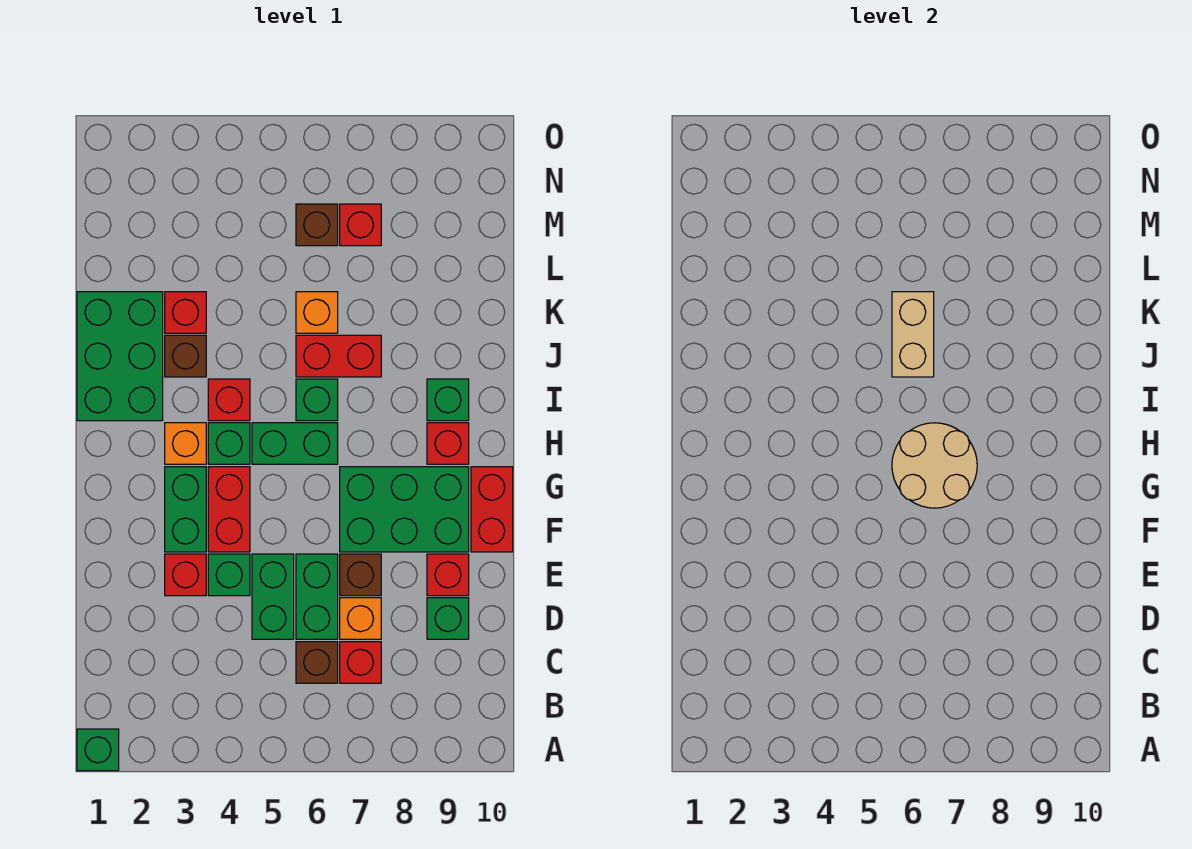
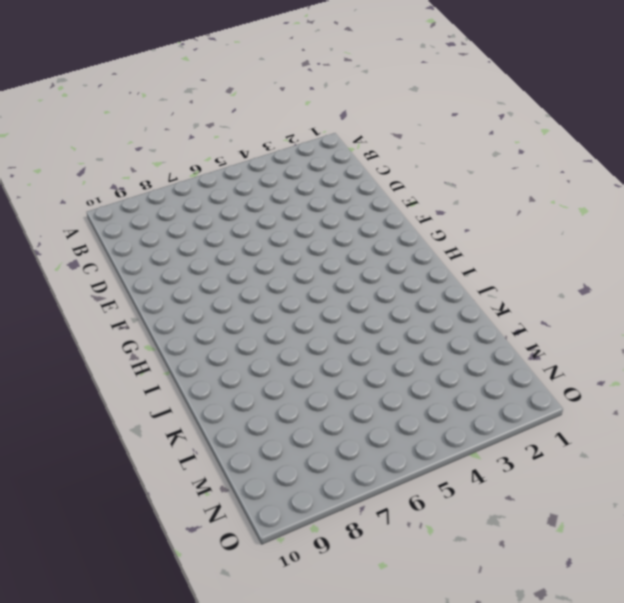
none -> green 1x1 brick [77,729,119,771]
none -> brown 1x1 brick [296,642,338,683]
none -> red 1x1 brick [340,642,381,683]
none -> green 1x2 brick [252,554,294,639]

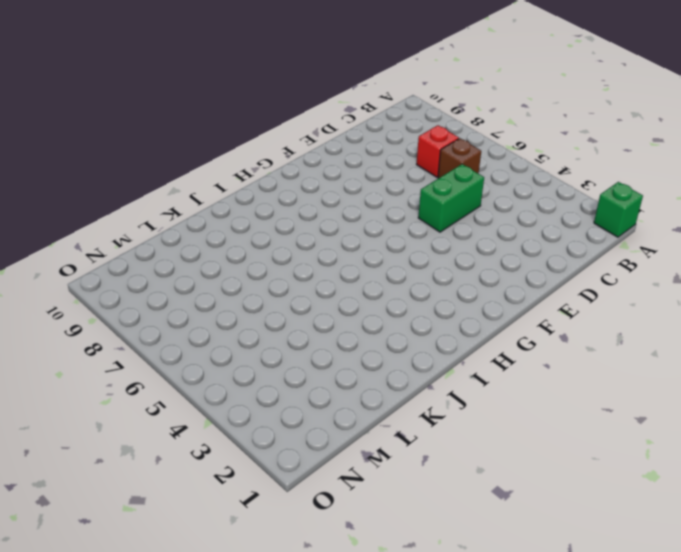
none -> green 1x2 brick [296,554,338,639]
none -> orange 1x1 brick [340,598,381,639]
none -> green 1x1 brick [427,598,469,639]
none -> red 1x1 brick [165,554,206,596]

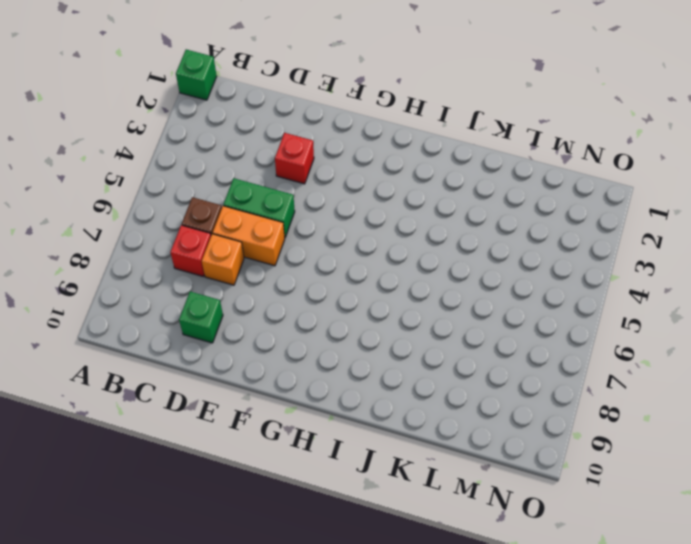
orange 1x2 brick [213,206,285,266] -> green 1x2 brick [296,554,338,639]
none -> green 1x1 brick [208,554,250,596]
none -> brown 1x1 brick [340,554,381,596]
none -> red 1x1 brick [427,554,469,596]
none -> green 1x2 brick [165,467,206,552]

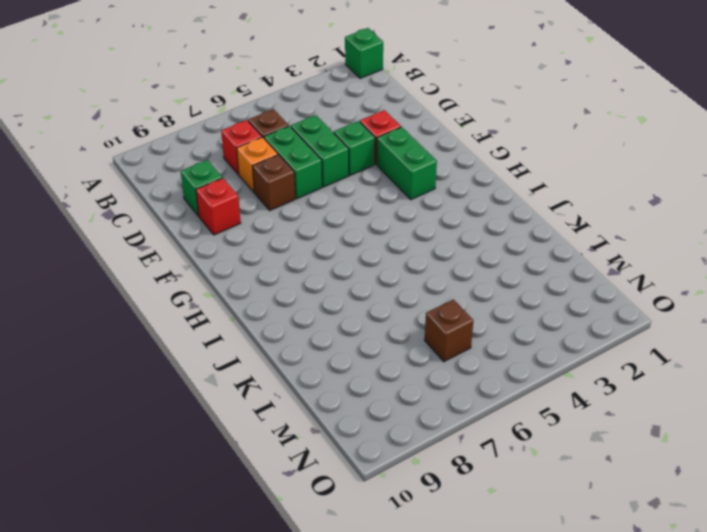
none -> red 1x2 brick [208,467,250,552]
none -> green 2x3 brick [340,467,469,552]
none -> red 1x2 brick [471,467,513,552]
none -> orange 1x1 brick [165,423,206,464]

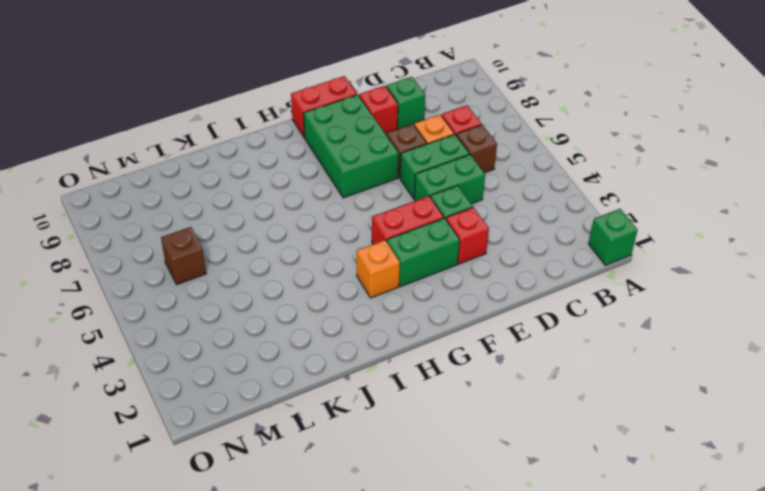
none -> green 1x1 brick [208,423,250,464]
none -> green 1x2 brick [252,423,338,464]
none -> red 1x1 brick [427,423,469,464]
none -> green 2x3 brick [77,292,163,421]

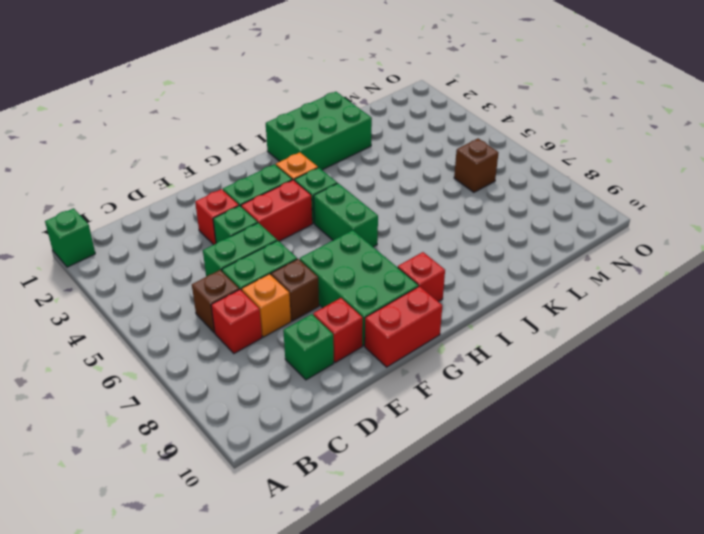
none -> red 1x1 brick [208,379,250,421]
none -> green 1x1 brick [296,379,338,421]
none -> green 1x1 brick [427,379,469,421]
none -> brown 1x1 brick [165,335,206,377]

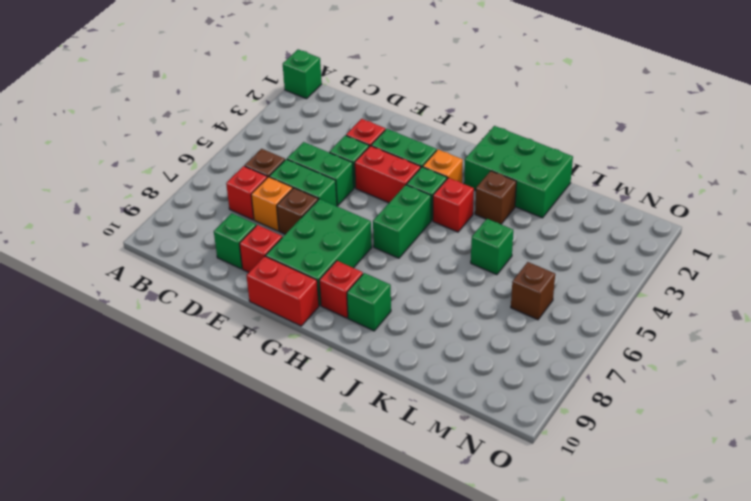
green 1x1 brick [471,219,513,275] -> green 1x1 brick moved to [296,379,338,421]
none -> red 1x2 brick [296,335,381,377]
none -> red 1x1 brick [165,292,206,333]
none -> orange 1x1 brick [296,292,338,333]
none -> red 1x1 brick [340,204,381,246]

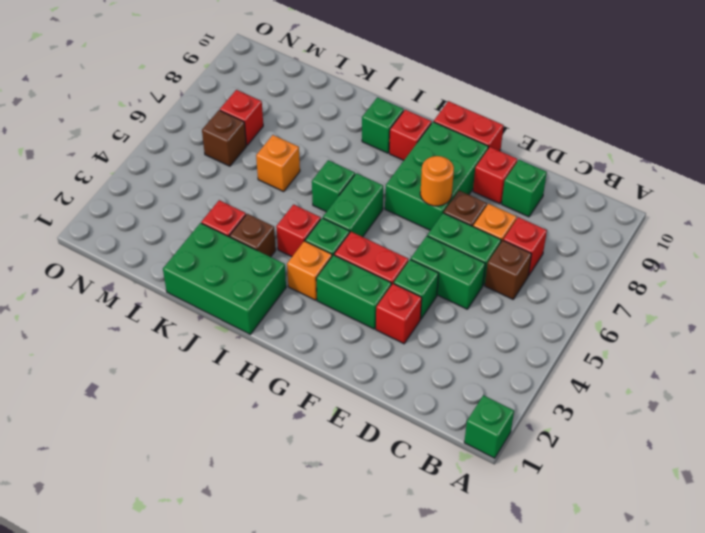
orange 1x1 round brick [420,156,454,206] -> none
none -> red 1x2 brick [296,335,381,377]
none -> tan 2x2 round brick [892,423,977,508]
none -> tan 1x2 brick [892,292,934,377]

